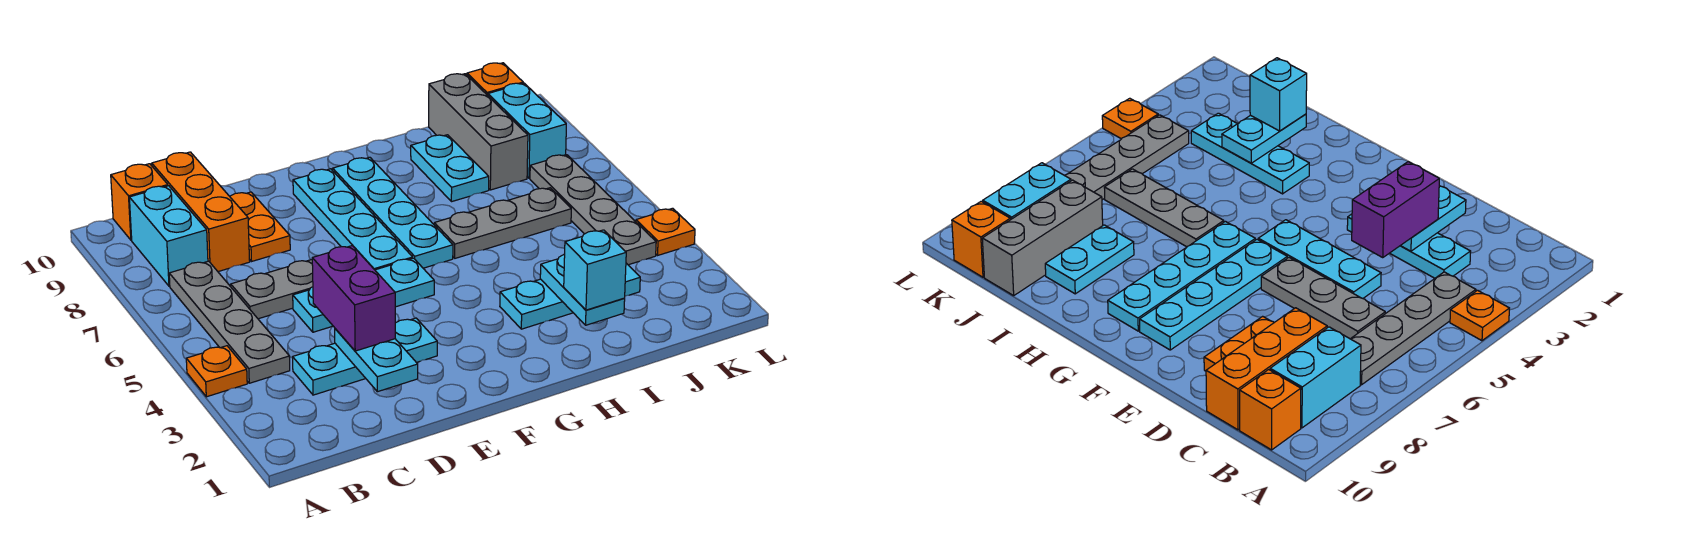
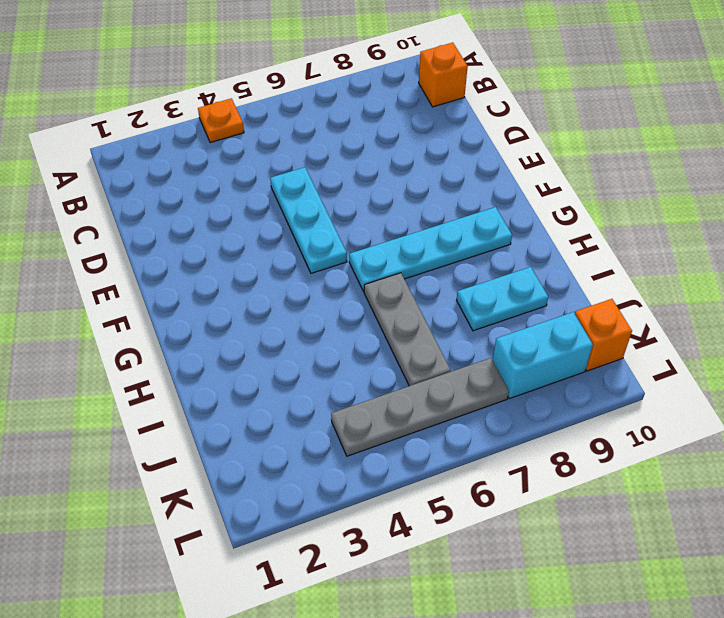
none -> grey 1x4 plate [169,261,290,383]
none -> cyan 1x2 brick [129,186,208,286]
none -> cyan 1x3 plate [293,318,437,395]

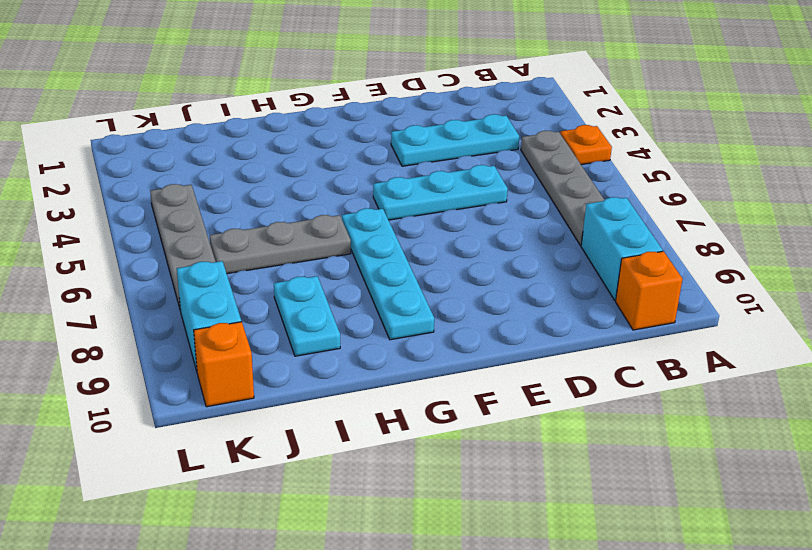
none -> grey 1x3 plate [231,260,313,319]
none -> orange 1x3 brick [152,152,250,272]
none -> orange 1x2 plate [230,192,290,261]

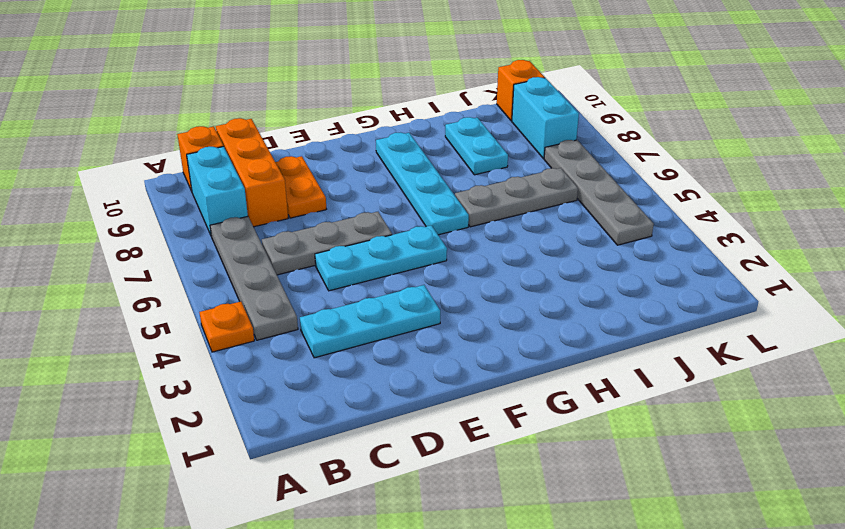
none -> cyan 1x4 plate [293,169,413,270]
none -> cyan 1x3 plate [500,263,640,329]
none -> grey 1x3 brick [429,74,528,190]

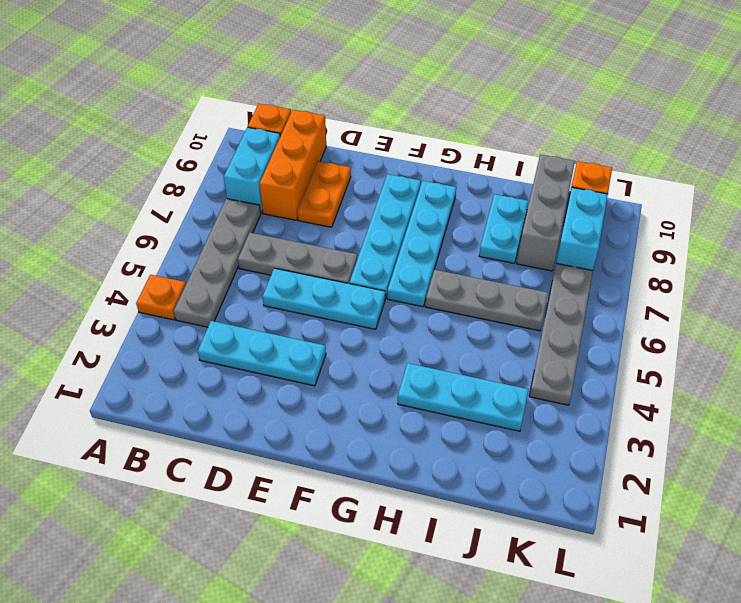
none -> orange 1x1 plate [636,208,695,256]
none -> cyan 1x2 plate [335,329,418,392]
none -> cyan 1x2 plate [540,254,625,325]

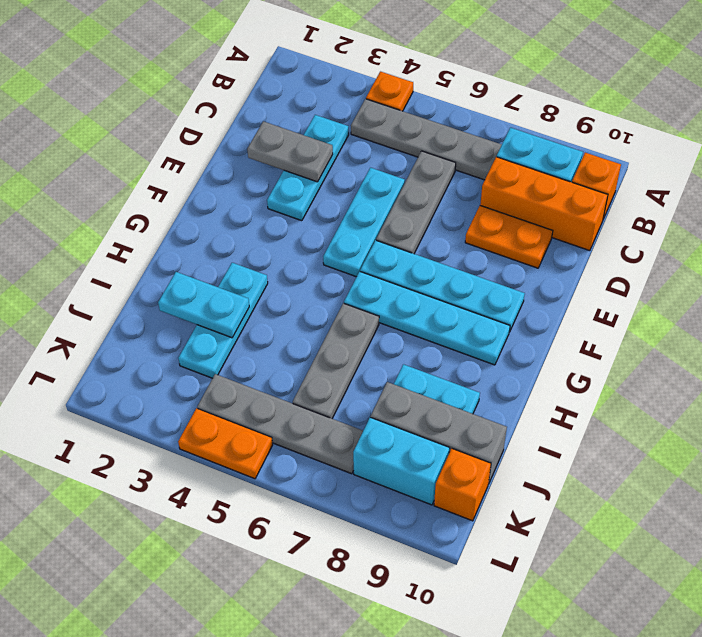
grey 1x2 plate [247,121,333,182] -> cyan 1x2 plate [335,329,418,392]
orange 1x2 plate [178,408,273,479] -> orange 1x1 plate [636,208,695,256]
none -> purple 1x2 brick [312,246,395,351]
none -> cyan 1x1 brick [564,230,626,310]

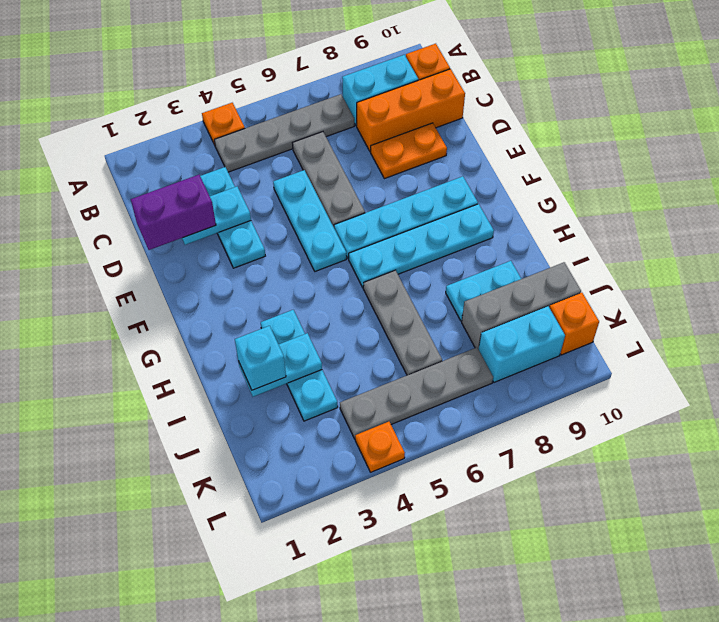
purple 1x2 brick [131,175,216,250] -> purple 1x2 brick moved to [312,246,395,351]

